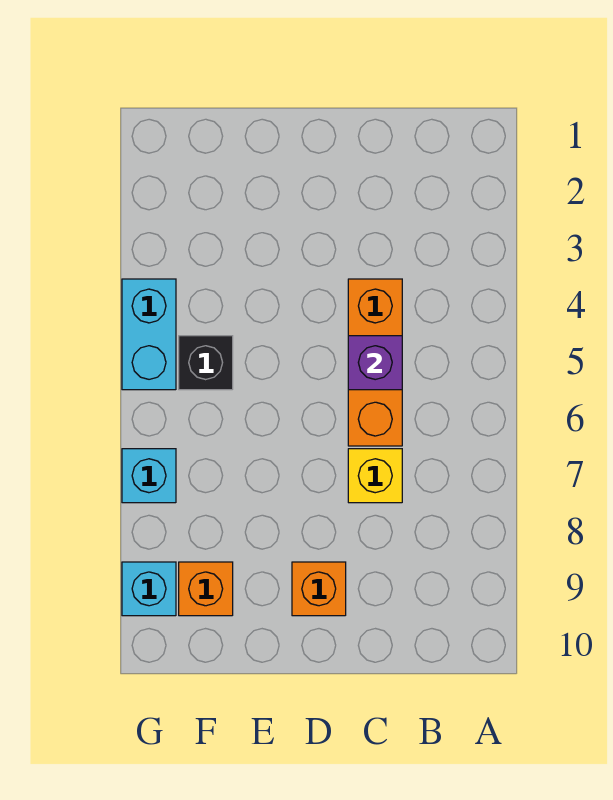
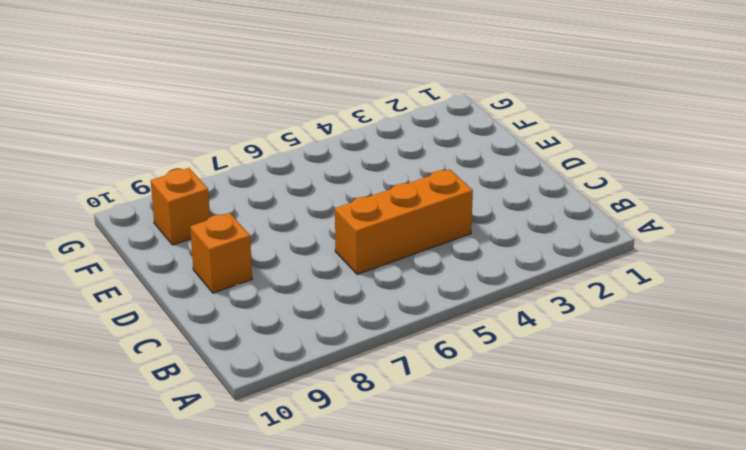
none -> yellow 1x1 brick [348,449,402,503]
none -> black 1x1 brick [179,336,233,390]

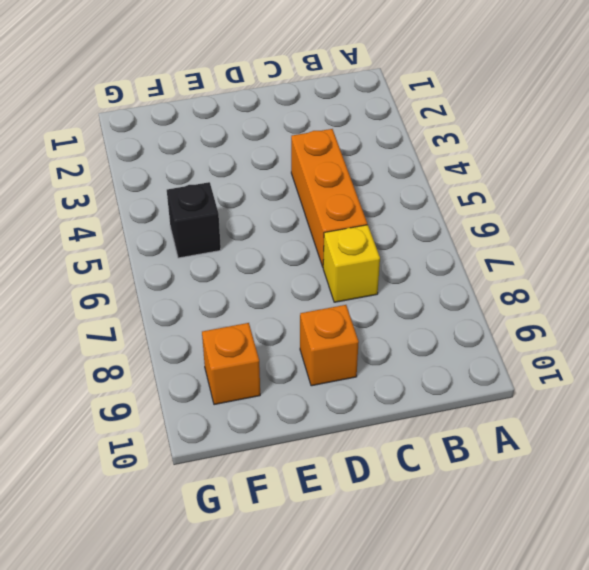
none -> cyan 1x2 brick [122,279,176,390]
none -> cyan 1x1 brick [122,449,176,503]

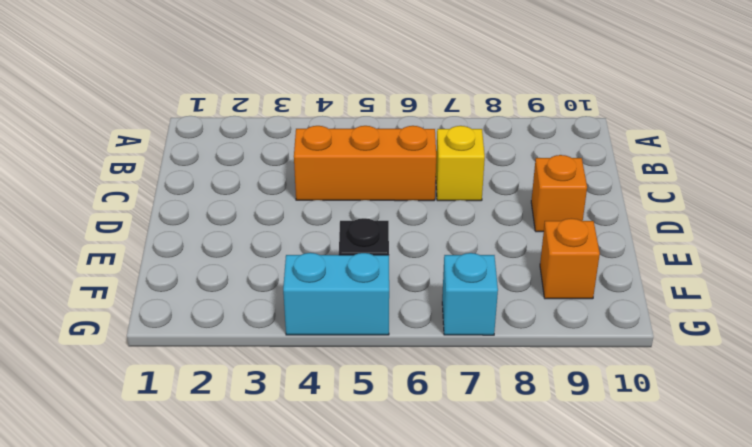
none -> cyan 1x1 brick [122,562,176,616]
none -> purple 1x1 brick [348,336,402,390]

